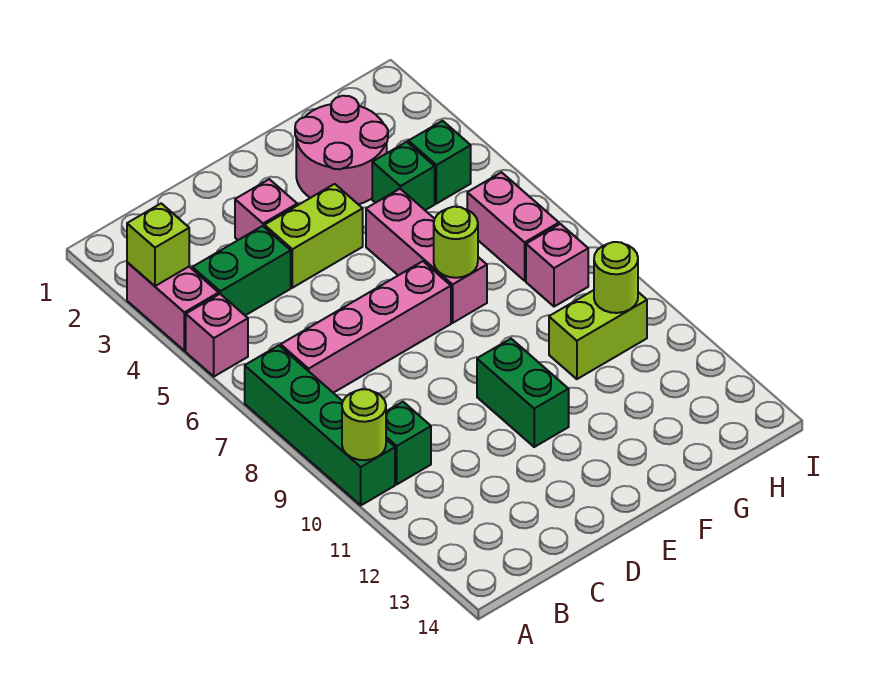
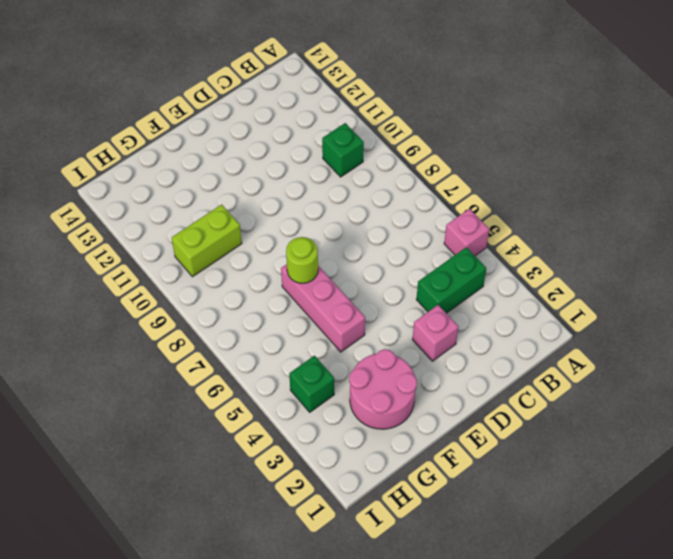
none -> pink 1x2 brick [127,262,219,351]
none -> green 1x4 brick [245,345,395,505]
none -> pink 1x4 brick [281,261,451,393]

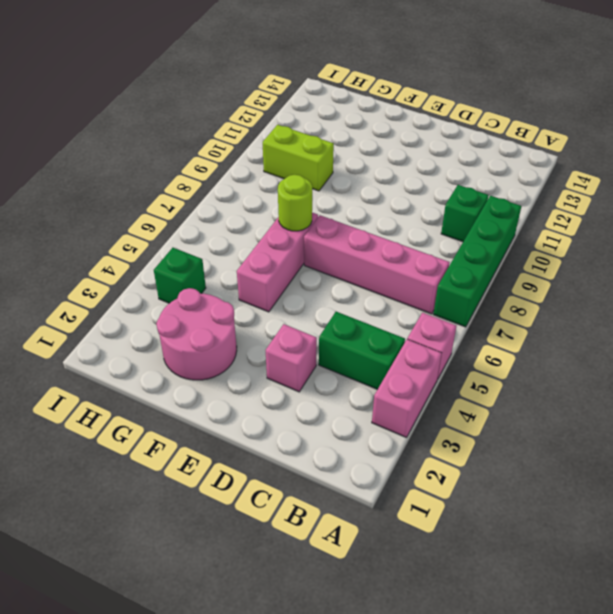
none -> lime 1x2 brick [264,184,363,288]
none -> green 1x2 brick [477,339,569,447]
none -> green 1x1 brick [372,142,435,210]

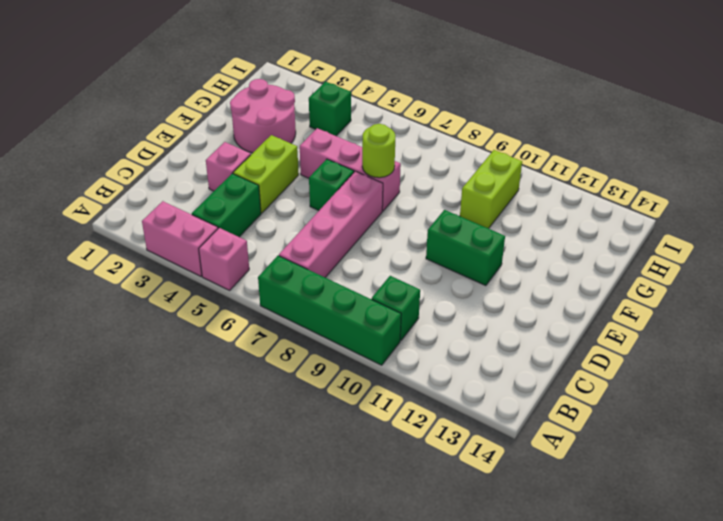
green 1x1 brick [309,159,354,210] -> green 1x1 brick moved to [372,142,435,210]
none -> pink 1x2 brick [467,172,559,281]
none -> pink 1x1 brick [526,224,588,307]
none -> lime 1x1 brick [127,203,189,286]

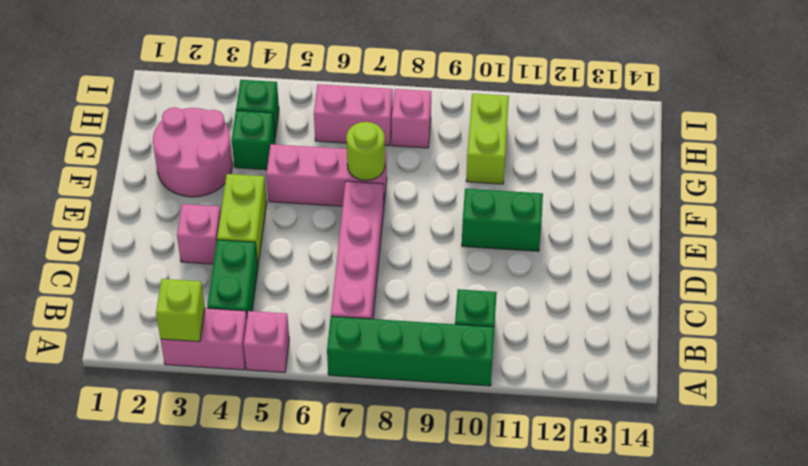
none -> lime 1x1 round brick [342,389,386,460]
none -> lime 1x1 round brick [594,242,638,313]

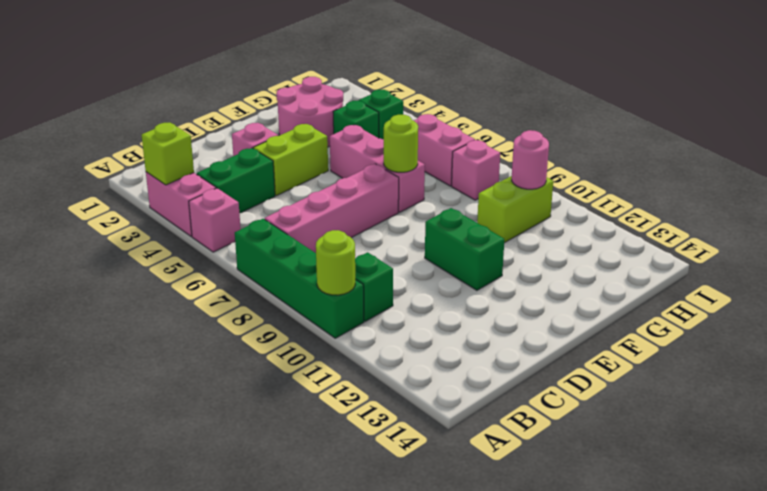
pink 1x1 round brick [512,130,549,189] -> lime 1x1 round brick [594,242,638,313]

